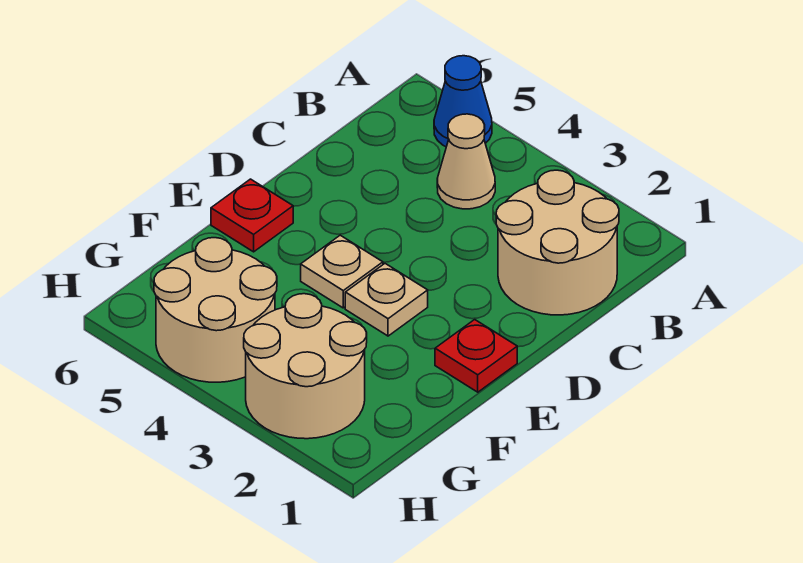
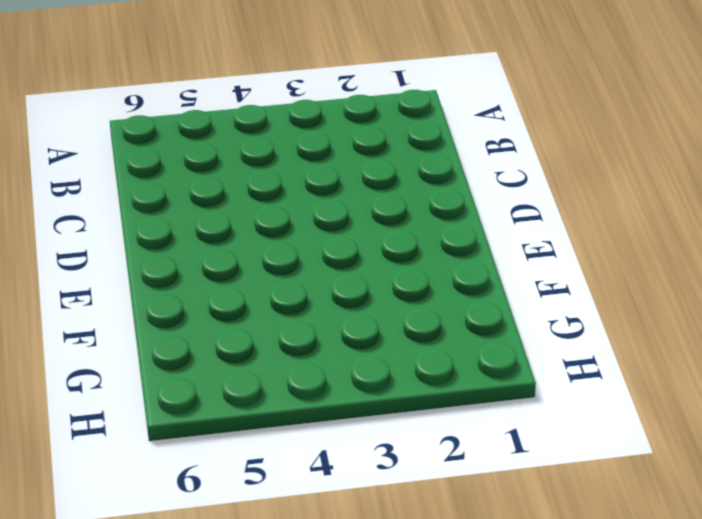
none -> blue 1x1 cone [434,56,492,147]
none -> tan 2x2 round brick [496,170,619,315]

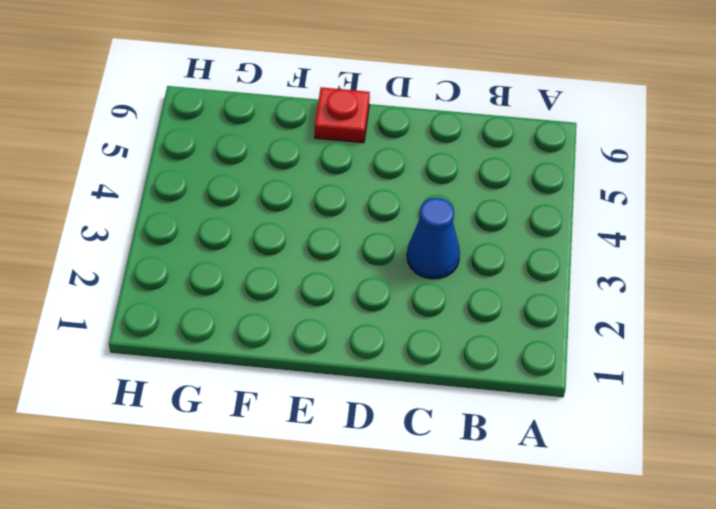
blue 1x1 cone [407,198,460,279] -> blue 1x1 cone moved to [434,56,492,147]
none -> tan 2x2 round brick [496,170,619,315]
none -> tan 1x1 cone [437,114,495,209]

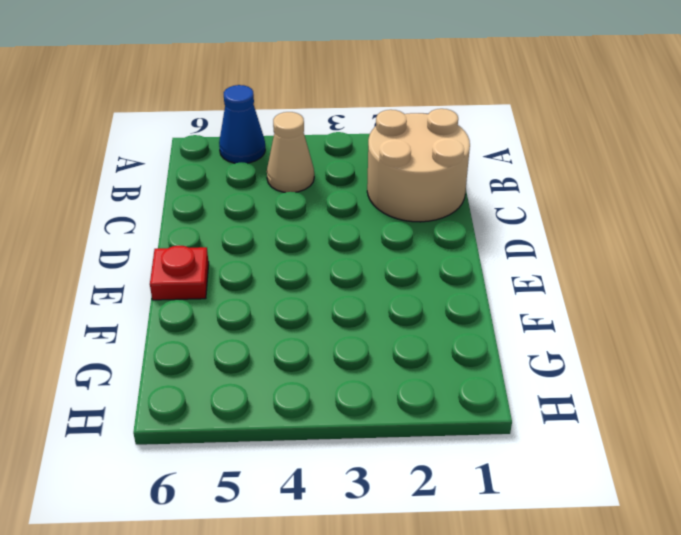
none -> red 1x1 plate [435,320,517,392]
none -> tan 1x1 plate [345,264,428,336]

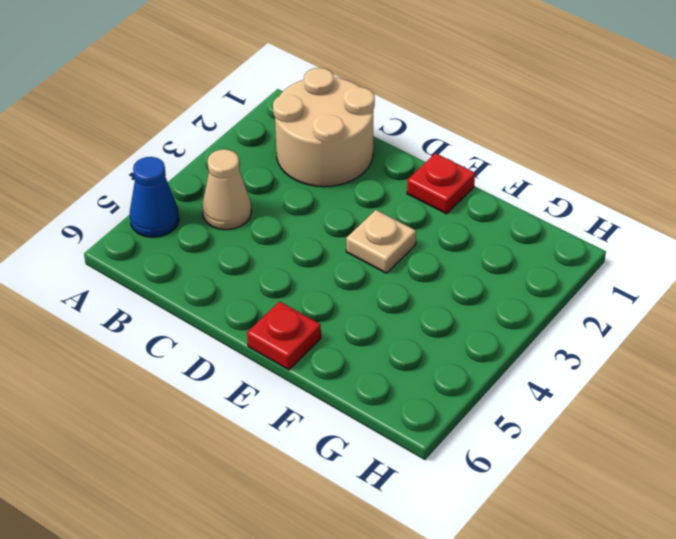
none -> tan 1x1 plate [301,235,383,308]
none -> tan 2x2 round brick [244,294,367,439]

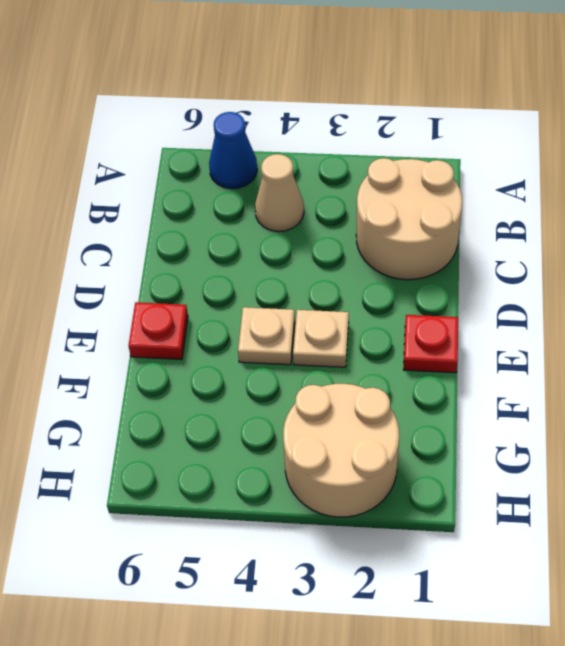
none -> tan 2x2 round brick [154,238,277,382]

